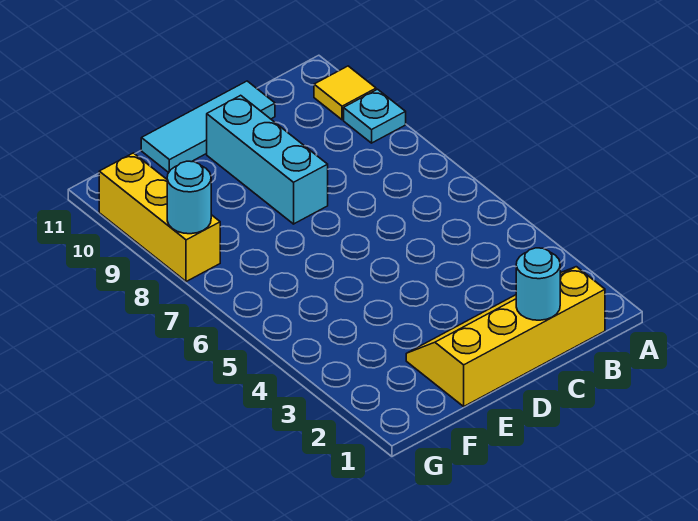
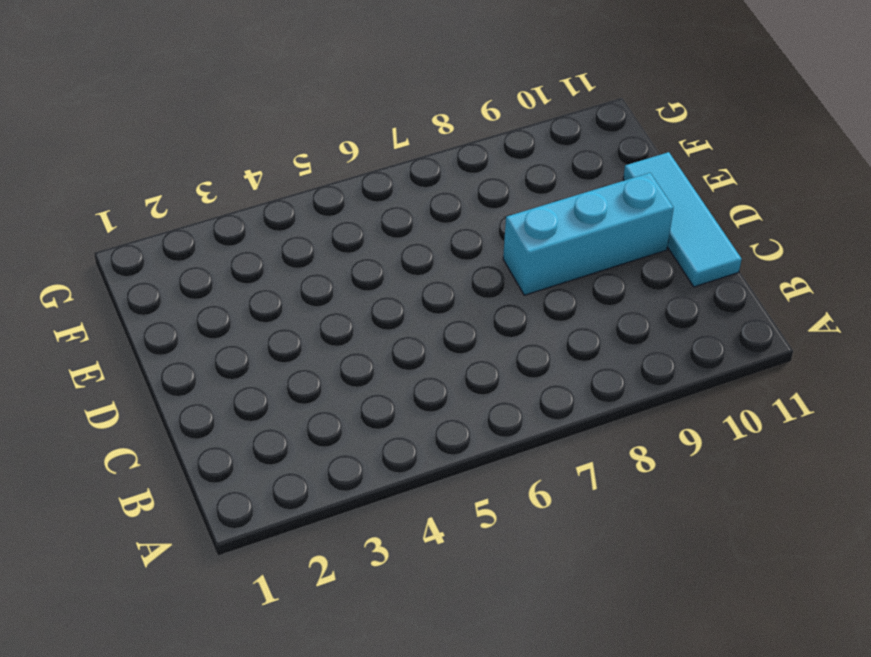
none -> cyan 1x1 plate [344,89,406,143]
none -> yellow 1x1 tile [314,66,376,120]

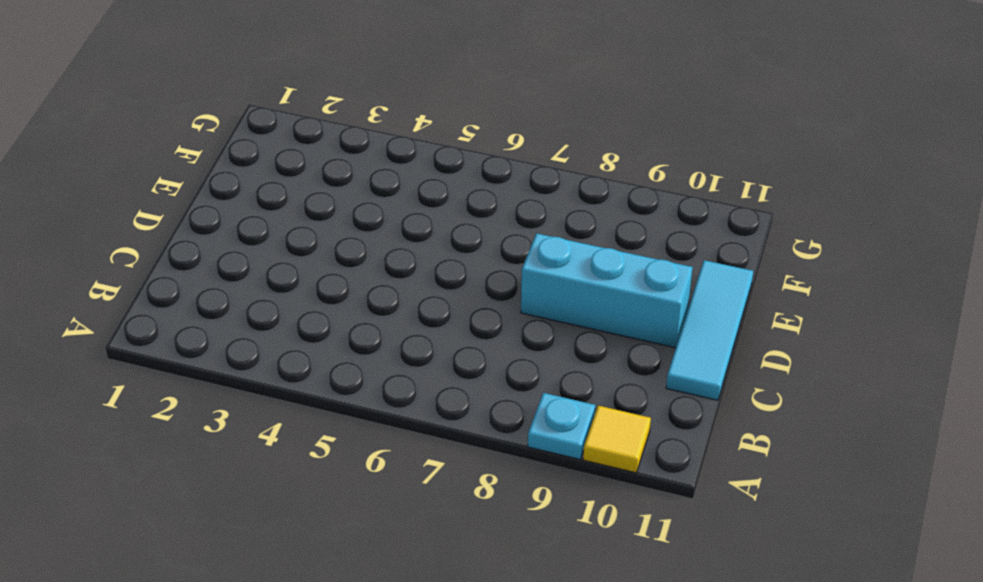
none -> yellow 2x4 slope [406,267,605,406]
none -> yellow 1x3 brick [99,153,220,282]

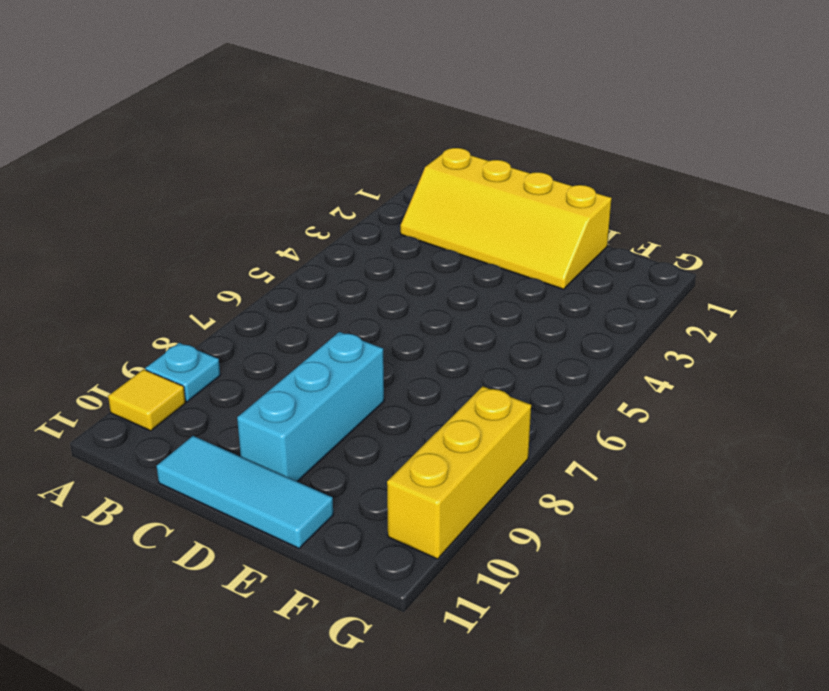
none -> cyan 1x1 round brick [516,248,560,320]
none -> cyan 1x1 round brick [167,161,211,234]

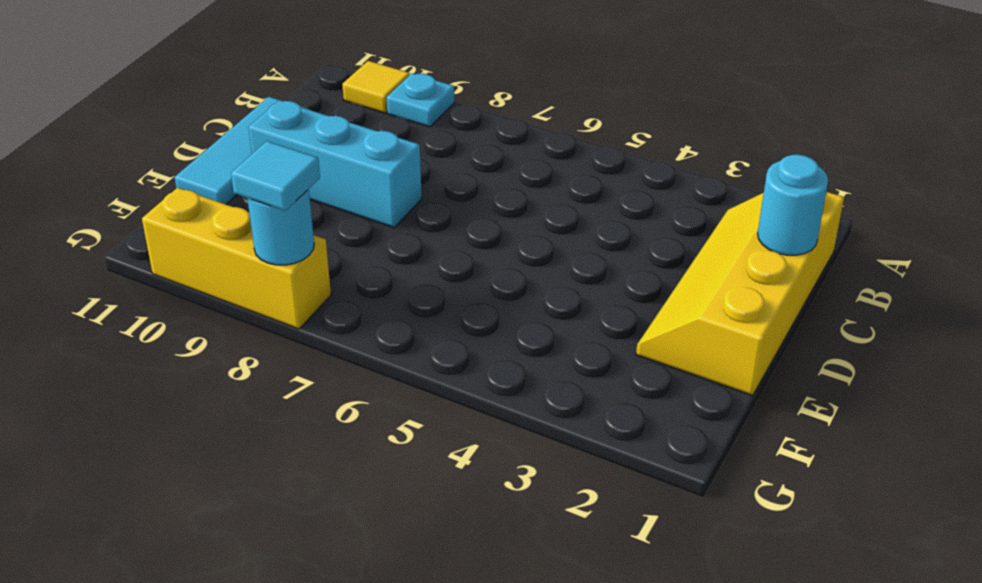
cyan 1x1 tile [231,141,320,211] -> none

